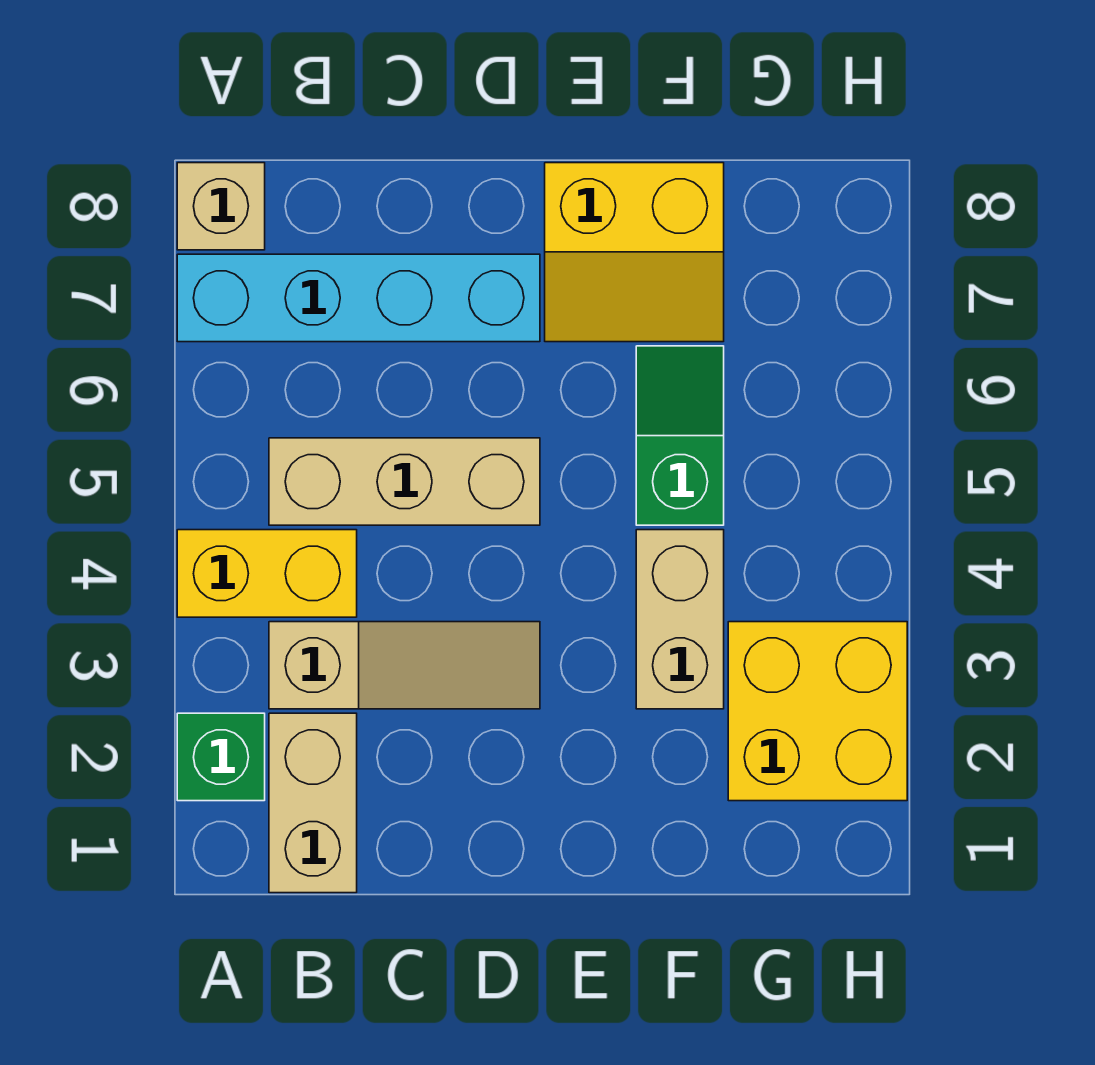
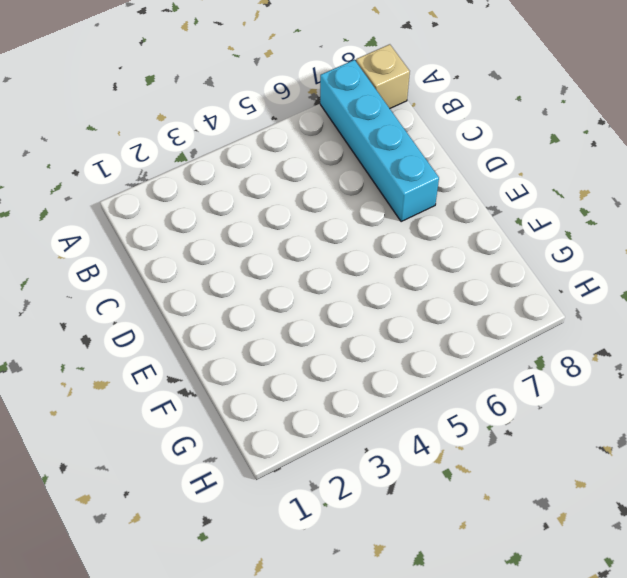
none -> green 1x1 brick [177,713,265,801]
none -> yellow 1x2 brick [177,530,357,617]

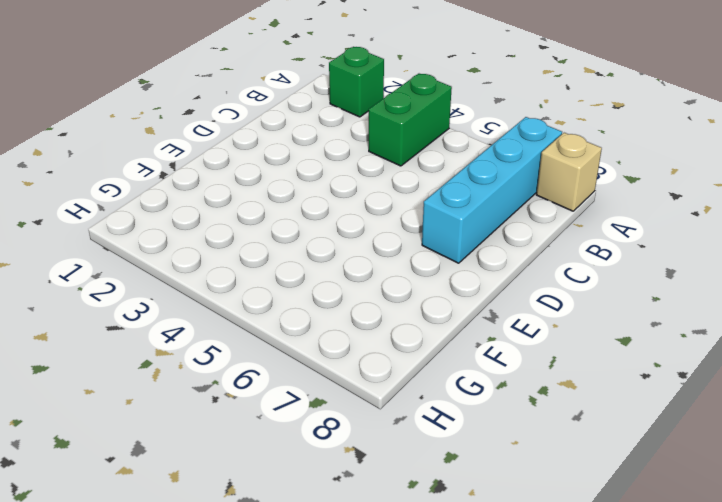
green 1x2 brick [369,74,452,166] -> yellow 1x2 brick [177,530,357,617]
none -> tan 1x2 brick [269,713,357,893]
none -> tan 1x3 slope [269,622,540,709]

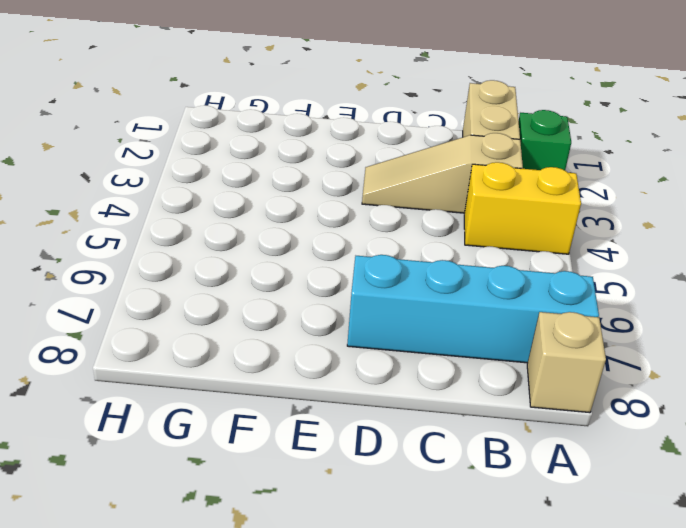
none -> tan 1x3 brick [269,438,540,525]
none -> yellow 2x2 slope [545,163,724,342]

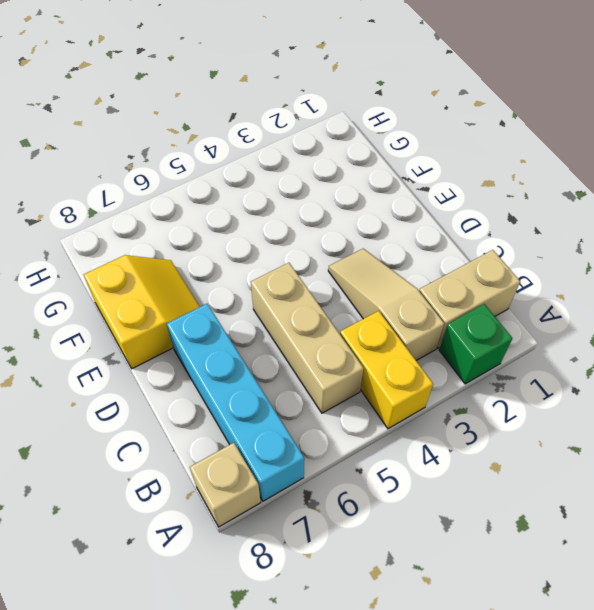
none -> tan 1x2 brick [636,530,724,709]
none -> green 1x2 slope [636,346,724,525]

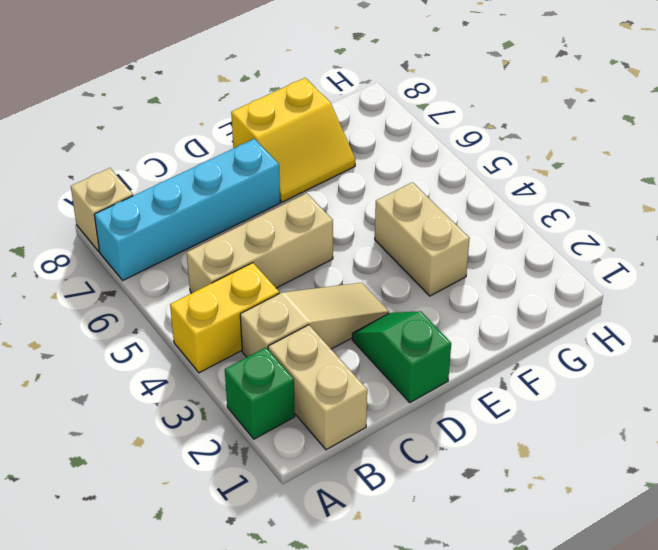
green 1x2 slope [352,311,451,402] -> green 1x2 slope moved to [636,346,724,525]
none -> yellow 2x2 brick [728,622,907,801]

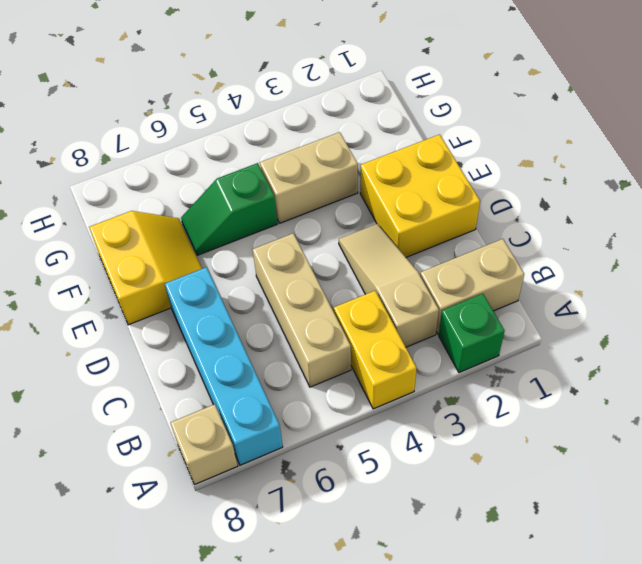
yellow 2x2 brick [360,134,480,257] -> yellow 2x2 brick moved to [728,622,907,801]

